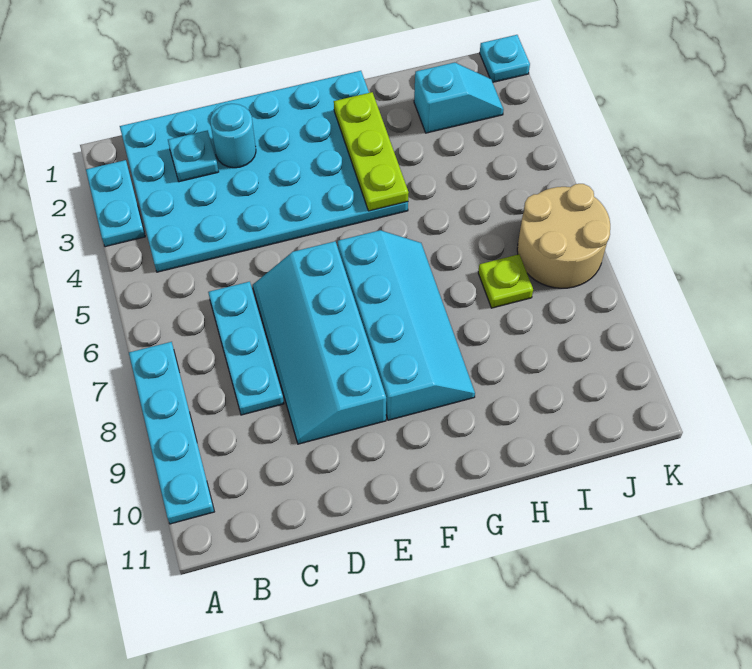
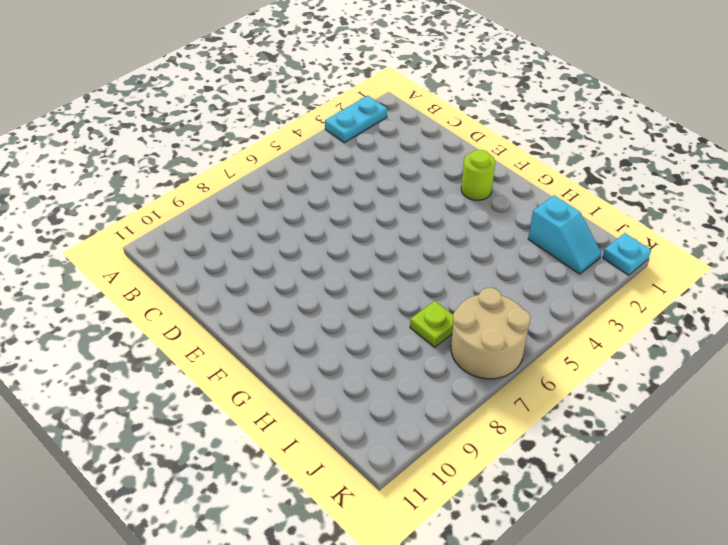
lime 1x1 round brick [461,150,495,200] -> cyan 4x6 plate [120,71,408,272]
none -> cyan 1x4 plate [129,342,214,524]
none -> cyan 1x3 plate [208,282,284,415]
none -> cyan 2x4 slope [253,241,386,444]

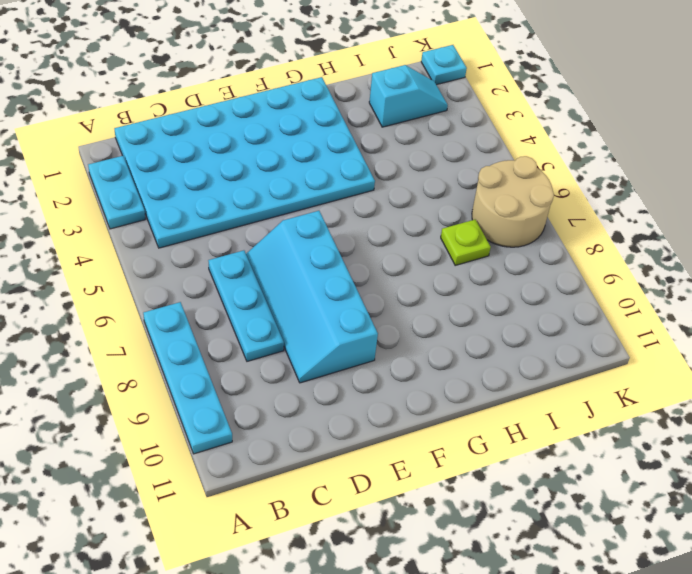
none -> cyan 2x4 slope [338,230,475,420]
none -> cyan 1x1 plate [168,130,219,182]
none -> cyan 1x1 round brick [210,104,256,168]

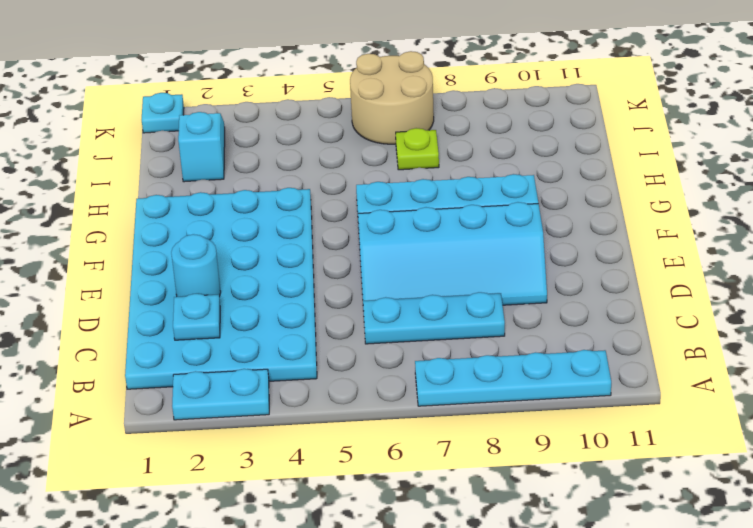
none -> lime 1x3 plate [334,92,409,211]

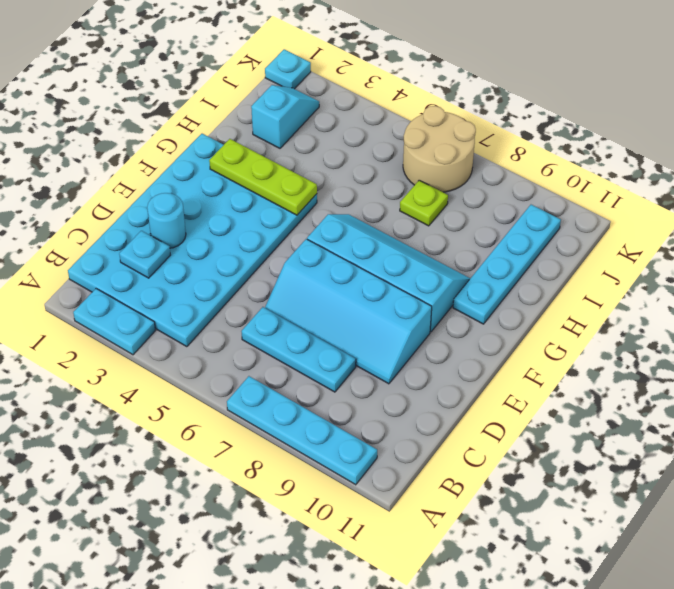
cyan 1x4 plate [453,205,561,324] -> none

